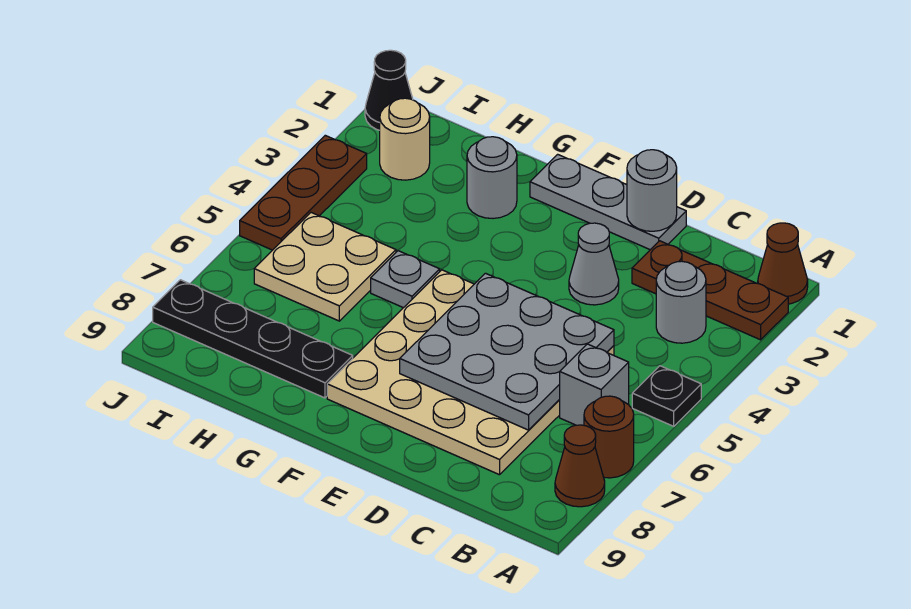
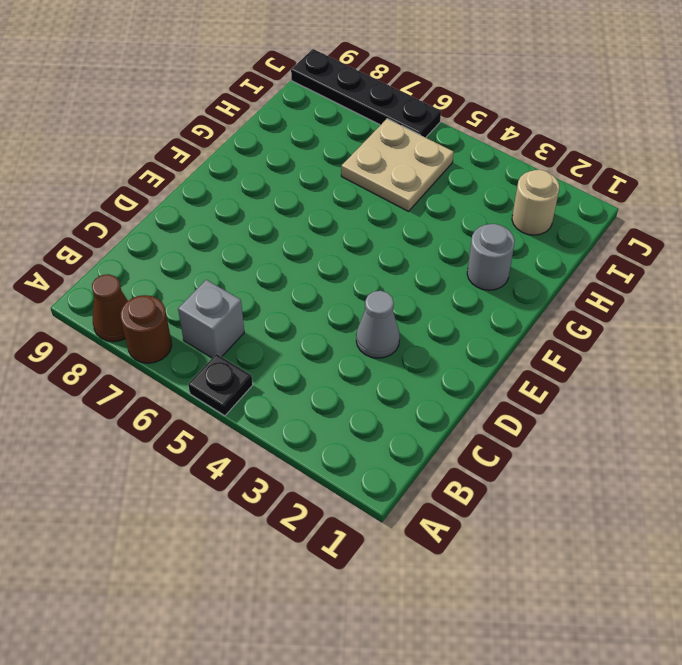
black 1x4 plate [291,49,441,138] -> black 1x4 plate turned to [153,280,353,398]
none -> brown 1x1 cone [758,223,808,304]
none -> brown 1x3 plate [632,241,788,340]
none -> grey 1x1 round brick [656,261,706,343]

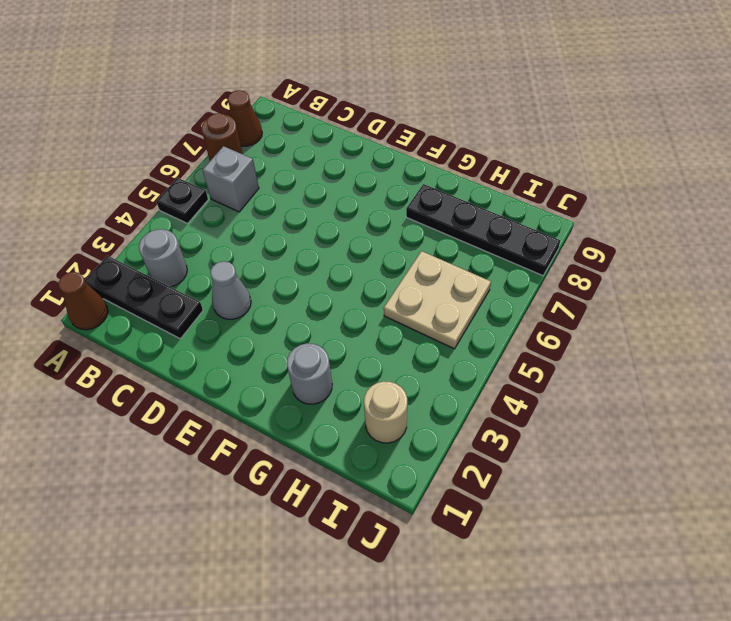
black 1x3 plate [85,256,203,339] -> brown 1x3 plate [632,241,788,340]
none -> tan 4x4 plate [327,270,614,475]
none -> grey 1x3 plate [530,154,686,250]
none -> grey 1x1 plate [371,251,440,308]

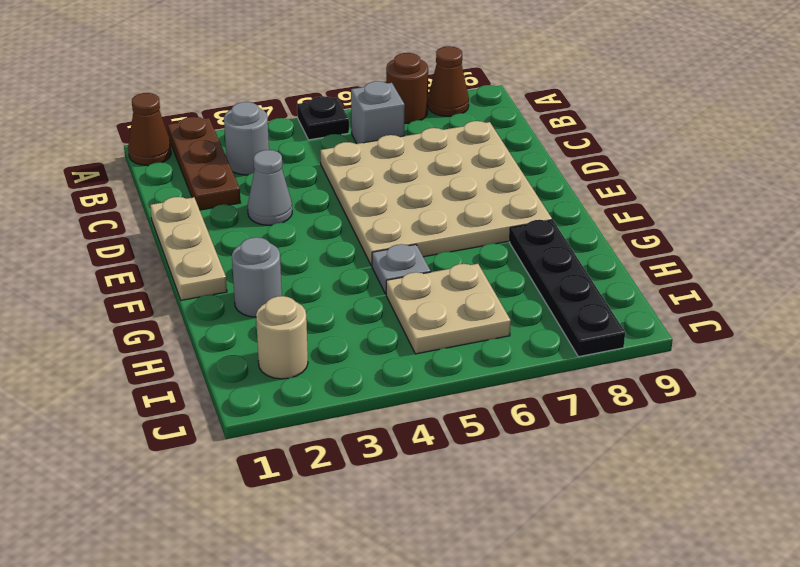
tan 1x3 plate [150,197,227,300] -> grey 1x3 plate [530,154,686,250]
none -> black 1x1 cone [365,50,413,130]
none -> brown 1x3 plate [240,135,367,250]
none -> grey 3x3 plate [400,273,614,430]

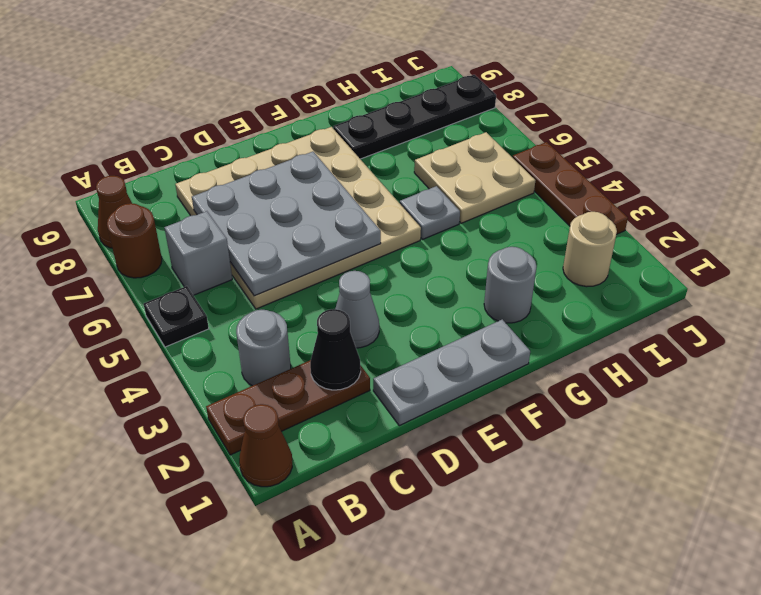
black 1x1 cone [310,309,361,390] -> black 1x1 cone moved to [365,50,413,130]
none -> grey 1x1 round brick [627,150,677,231]

